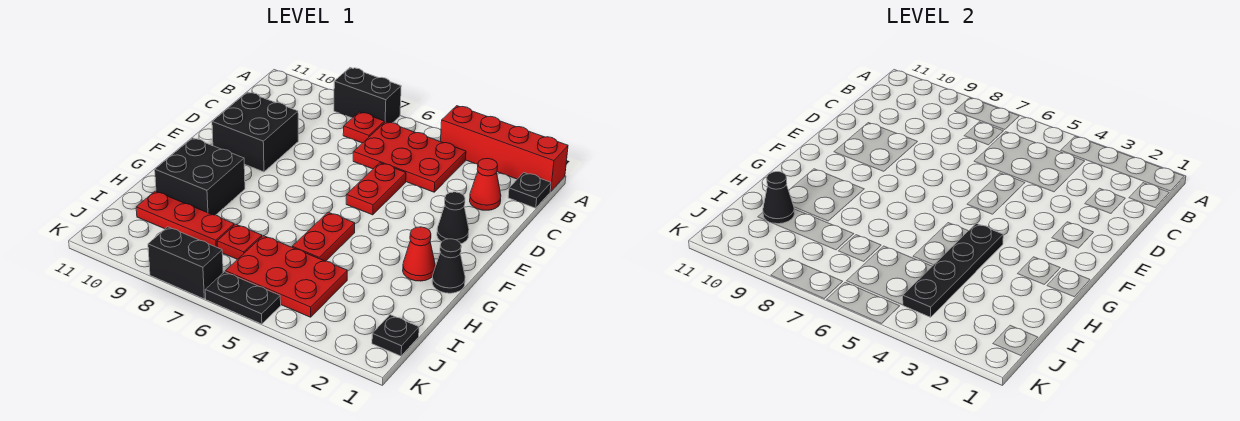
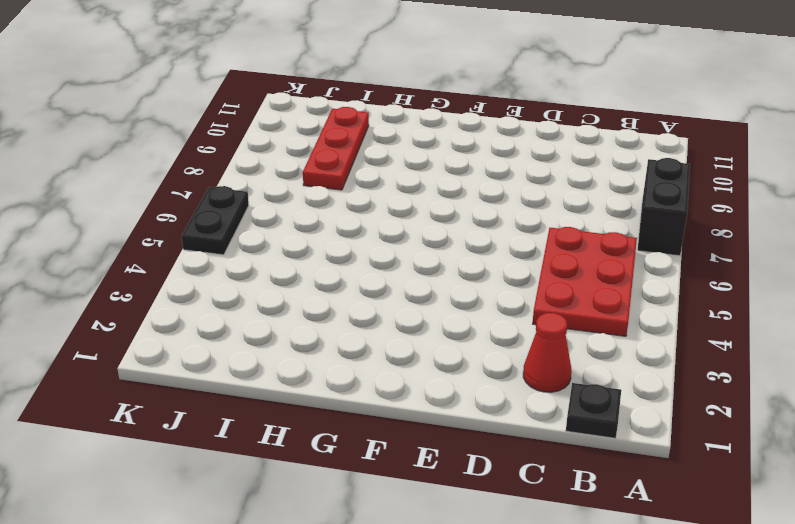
none -> red 1x4 brick [440,106,568,192]
none -> red 1x1 plate [343,112,384,143]
none -> red 1x2 plate [346,163,406,215]

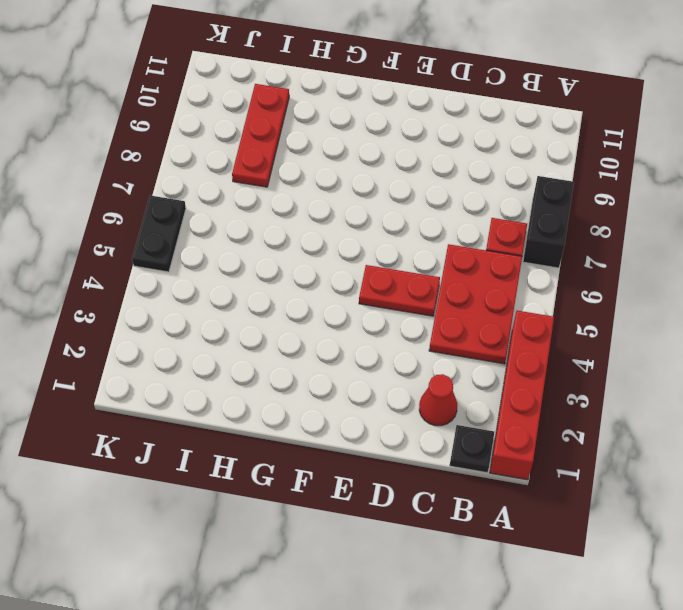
none -> black 2x2 brick [212,92,298,172]
none -> black 1x1 cone [437,192,469,244]
none -> black 1x1 cone [432,239,465,293]

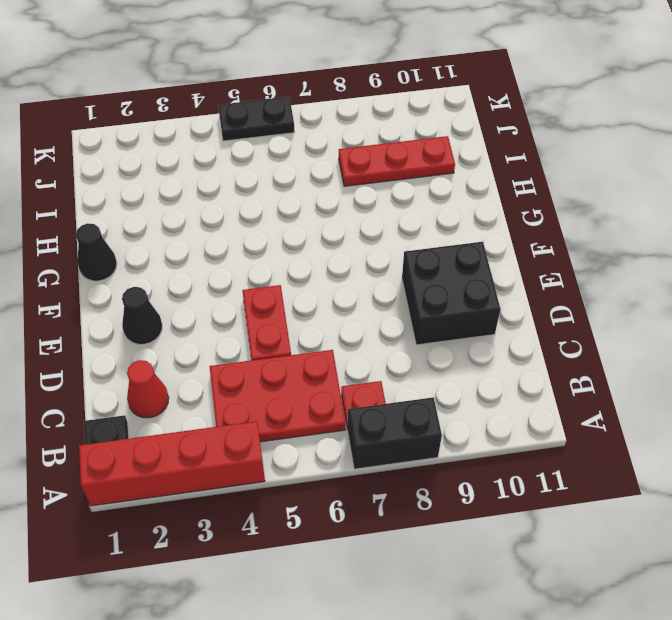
none -> red 1x1 cone [403,227,435,281]
none -> red 1x2 plate [292,212,355,261]
none -> black 2x2 brick [155,138,245,215]

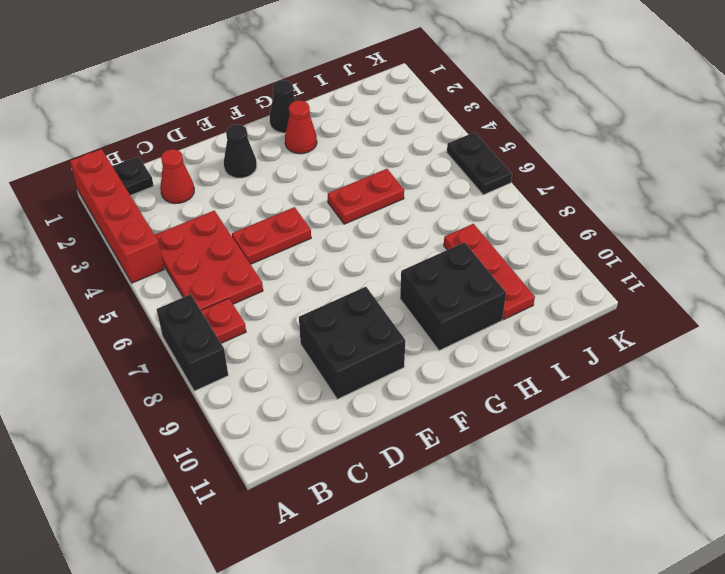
none -> red 2x3 plate [225,236,347,317]
none -> red 1x1 plate [217,224,262,259]
none -> black 1x1 plate [372,315,419,356]

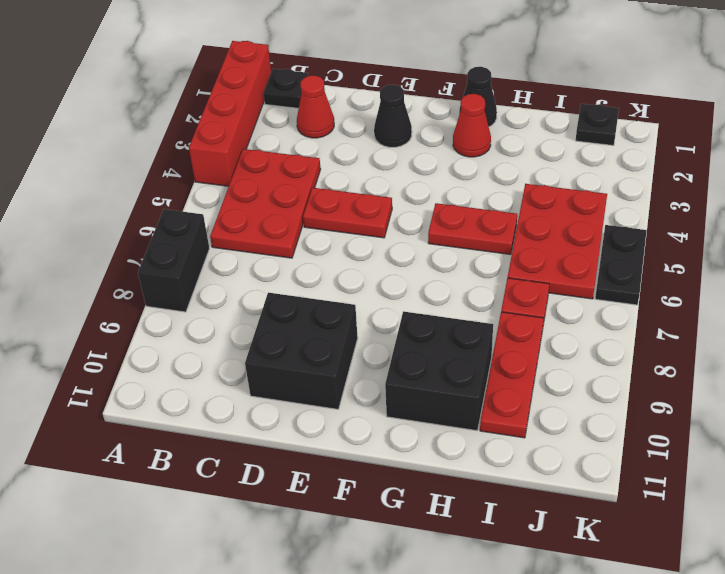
none -> red 1x1 plate [343,112,384,143]
none -> black 1x2 brick [148,227,223,299]
none -> black 1x4 plate [903,223,1003,317]

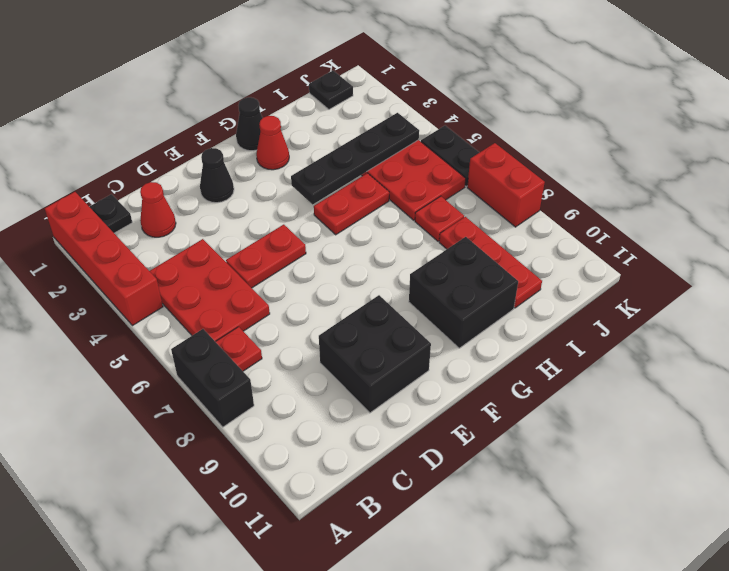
red 1x2 brick [467,143,545,227] -> black 1x2 brick [148,227,223,299]
none -> black 1x1 cone [763,172,795,224]

